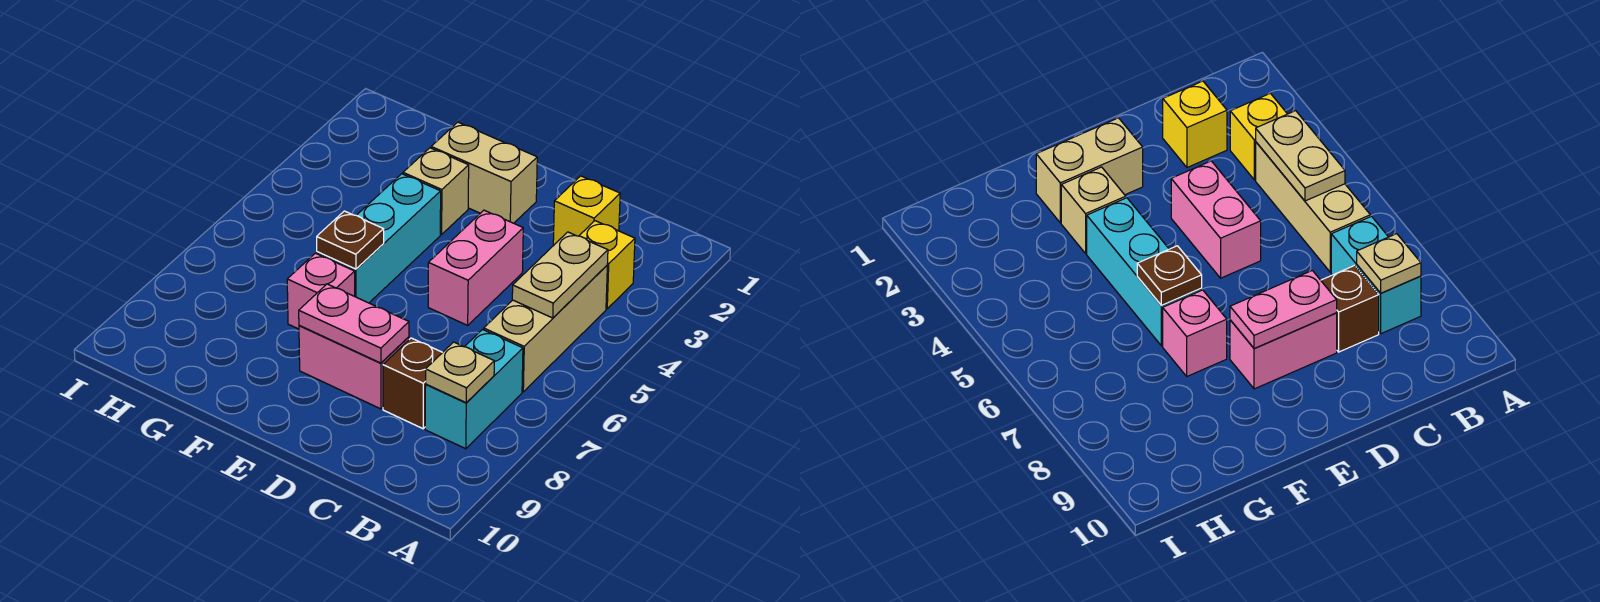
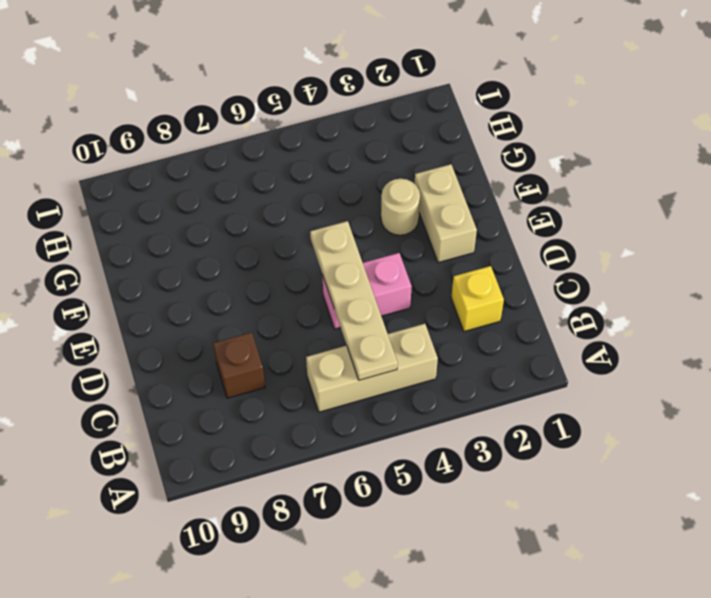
tan 1x4 plate [310,221,398,380] -> tan 1x2 plate [512,232,608,318]
tan 1x1 round brick [381,179,420,235] -> tan 1x1 brick [403,148,469,234]
none -> yellow 1x1 brick [579,221,635,309]
none -> cyan 1x2 brick [425,330,523,449]
none -> pink 1x2 brick [299,325,409,409]

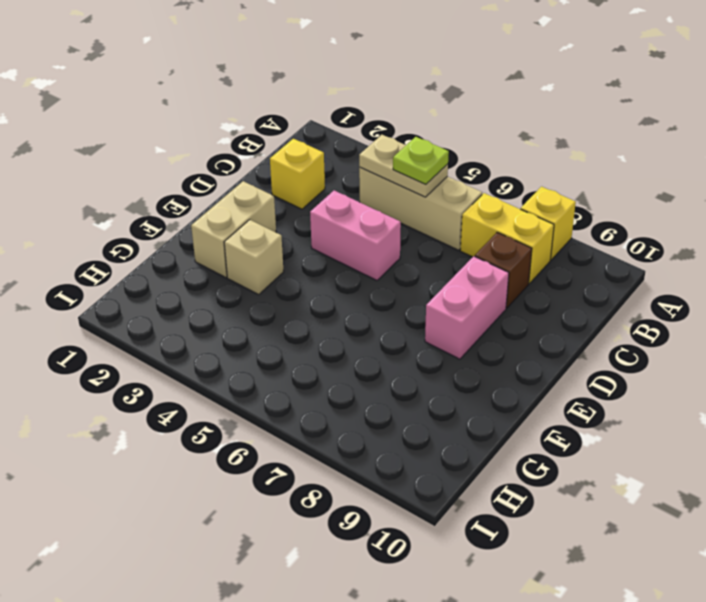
yellow 1x1 brick [521,187,576,260] -> yellow 1x1 brick moved to [579,221,635,309]
lime 1x1 plate [393,137,449,185] -> none
yellow 1x2 brick [460,193,554,284] -> cyan 1x2 brick [425,330,523,449]
none -> cyan 1x3 brick [317,174,441,303]
none -> pink 1x1 brick [287,253,355,329]
none -> tan 1x1 plate [426,342,494,403]

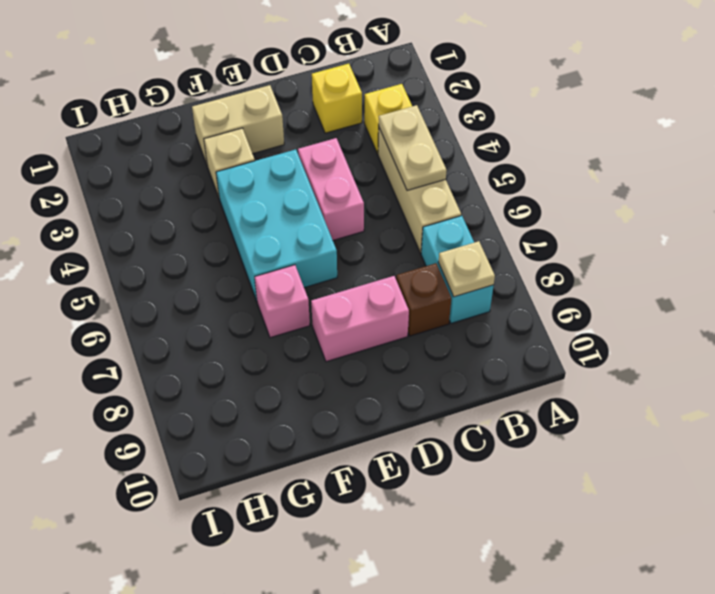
cyan 2x3 brick [216,150,337,301] -> cyan 1x3 brick [317,174,441,303]
none -> pink 1x2 plate [299,284,409,363]
none -> brown 1x1 plate [317,211,384,269]

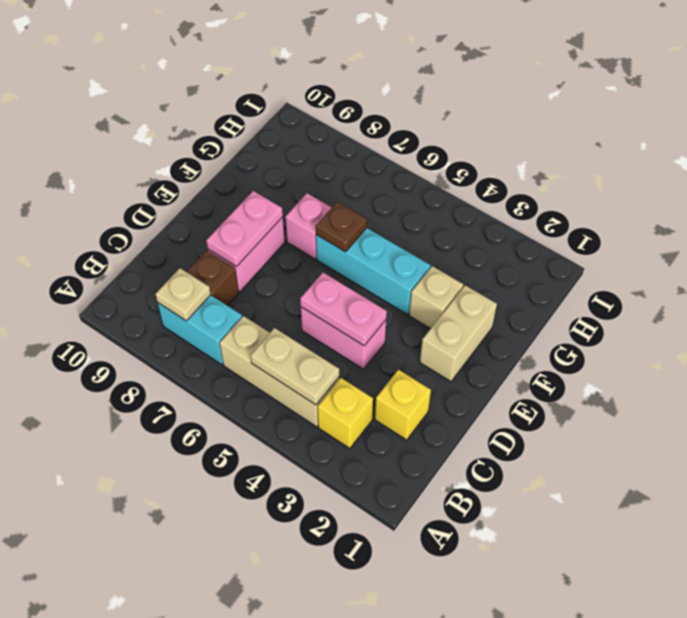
pink 1x2 plate [300,273,387,346] -> none

